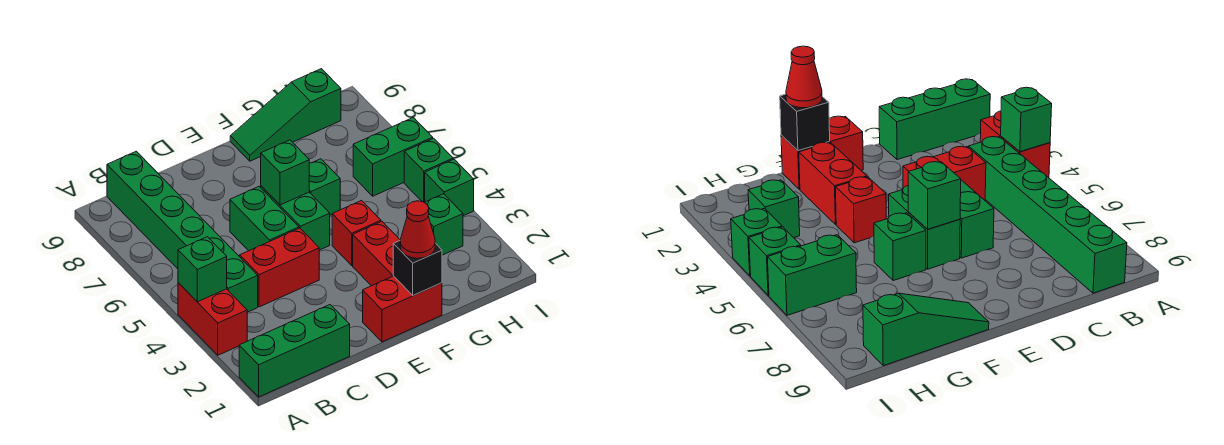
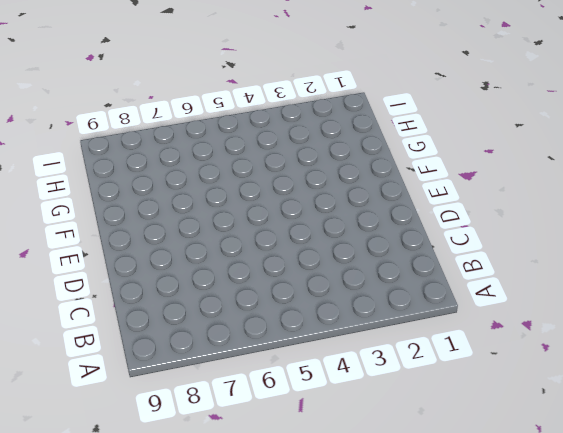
none -> green 1x3 brick [239,305,350,397]
none -> red 1x2 brick [178,283,247,355]
none -> green 1x6 brick [107,151,258,312]

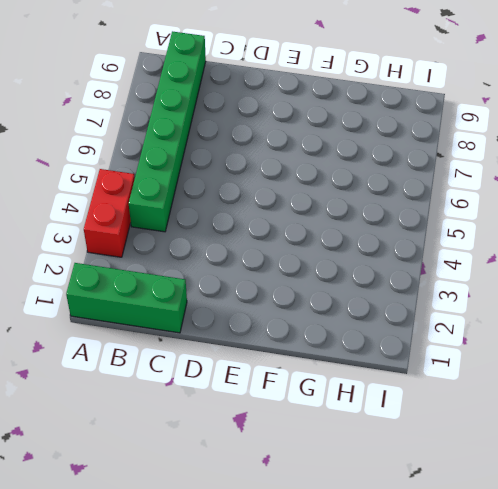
none -> red 1x2 brick [240,228,319,307]
none -> green 1x2 brick [230,187,299,251]
none -> red 1x2 brick [363,276,442,342]

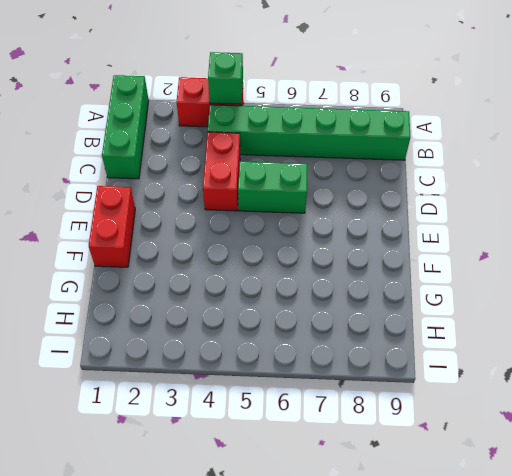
none -> green 1x2 brick [261,186,330,250]
none -> red 1x2 brick [353,222,400,286]
none -> red 1x1 brick [332,201,381,265]

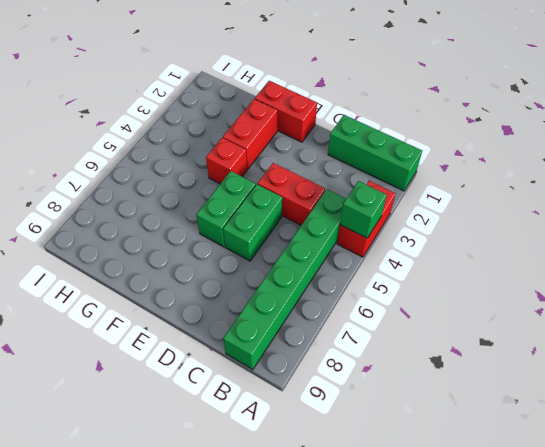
none -> green 1x1 brick [309,159,340,215]
none -> green 1x3 slope [230,69,341,161]
none -> green 1x1 brick [424,194,463,255]

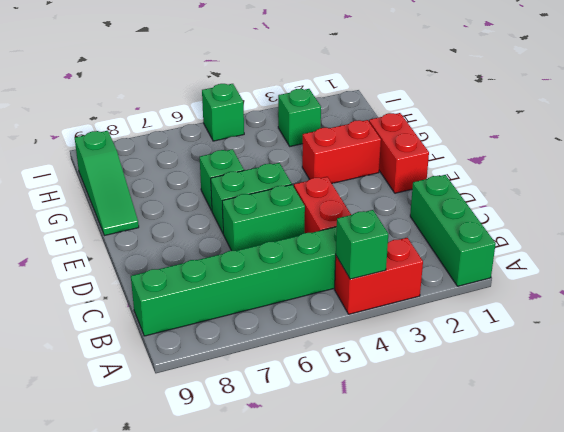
none -> red 1x1 brick [332,201,381,265]
none -> green 1x2 brick [353,117,433,196]
none -> green 1x1 brick [425,159,474,216]

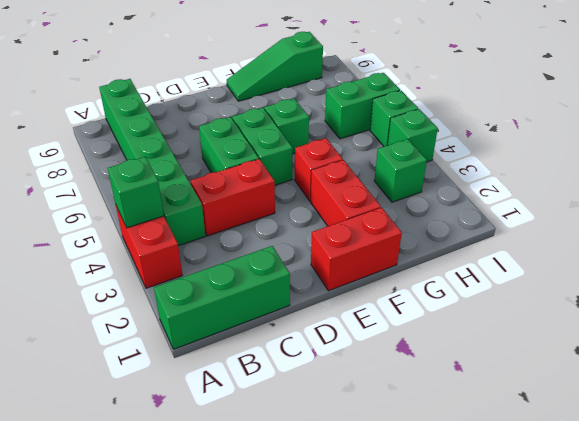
none -> green 1x1 brick [261,140,309,205]
none -> black 1x1 brick [393,241,442,295]
none -> red 1x1 cone [400,201,435,258]

